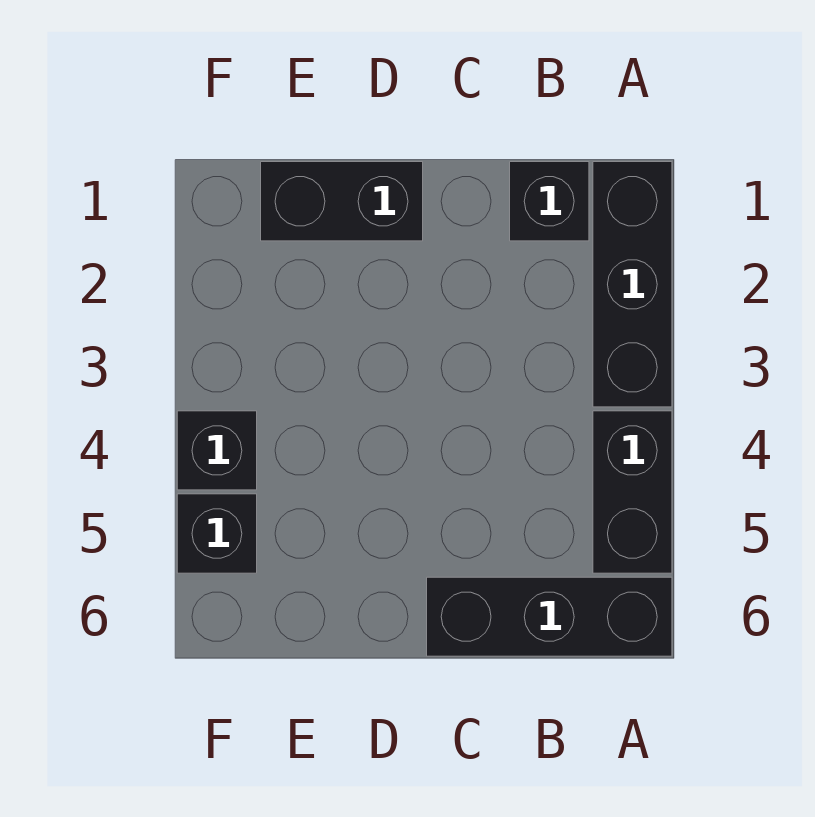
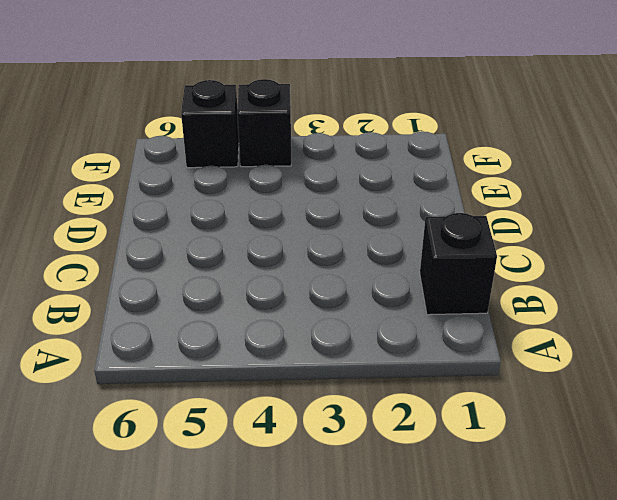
none -> black 1x3 brick [593,162,672,407]
none -> black 1x2 brick [593,411,672,573]

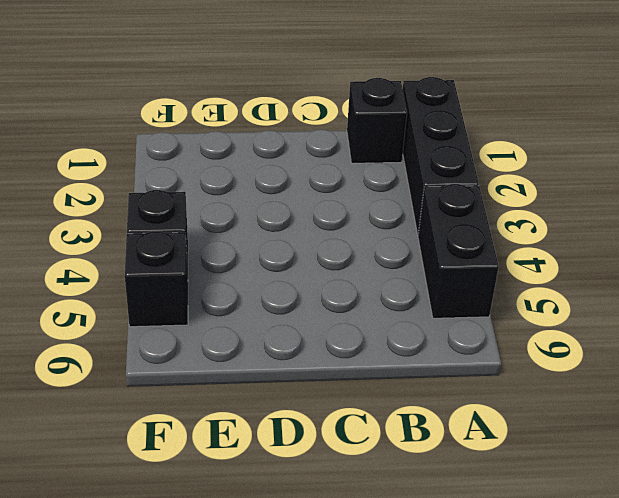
none -> black 1x3 brick [427,577,672,656]
none -> black 1x2 brick [261,162,423,241]

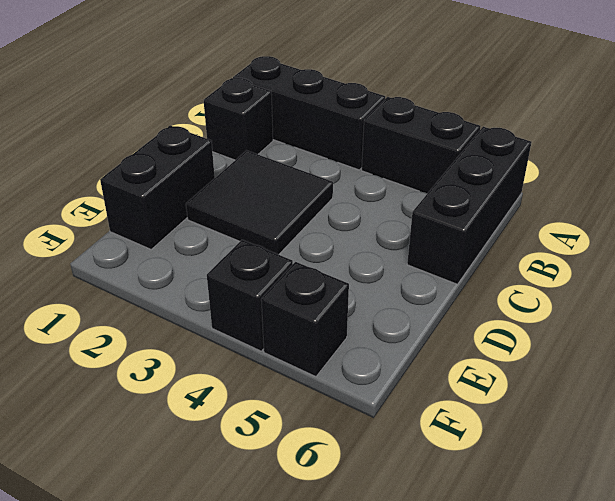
black 2x2 tile [186,150,333,255] -> none

